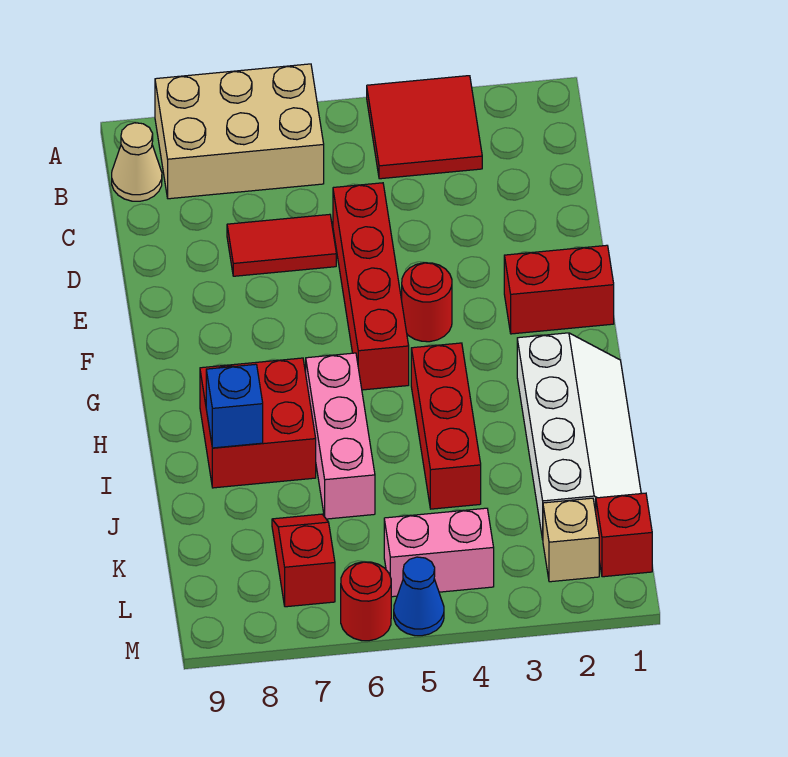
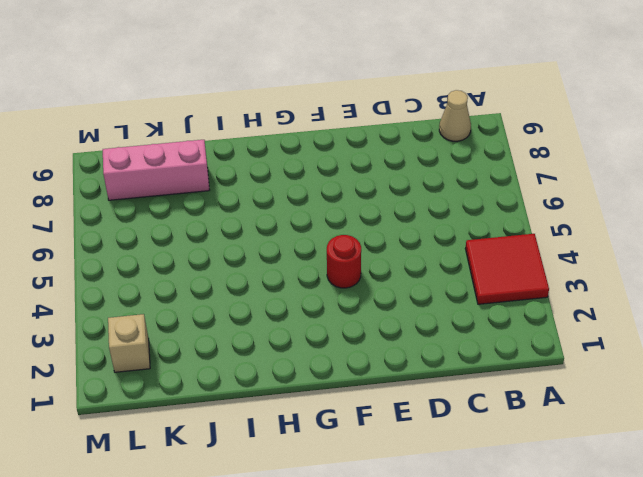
pink 1x3 brick [103,140,209,200] -> pink 1x3 brick moved to [306,353,375,519]
none -> tan 2x3 brick [155,64,324,199]
none -> red 1x4 brick [333,183,409,390]
none -> red 1x2 tile [227,214,336,276]

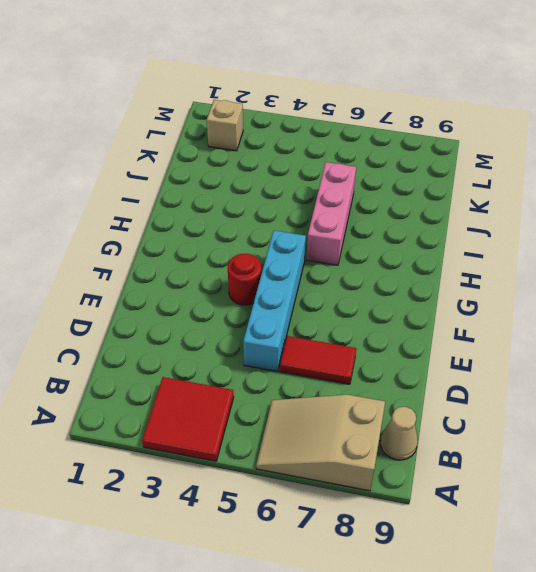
tan 2x3 slope [256,395,385,491] -> tan 2x3 brick [155,64,324,199]
cyan 1x4 brick [243,230,306,372] -> red 1x4 brick [333,183,409,390]
none -> red 1x2 brick [504,245,614,334]
none -> white 2x4 slope [517,333,641,539]
none -> red 1x3 brick [411,343,481,509]

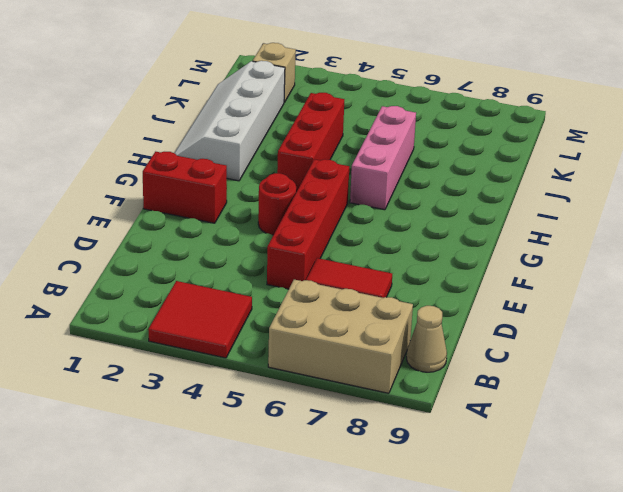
none -> red 2x2 brick [200,358,316,488]
none -> red 1x2 slope [272,514,335,607]
none -> red 1x1 brick [596,493,652,577]

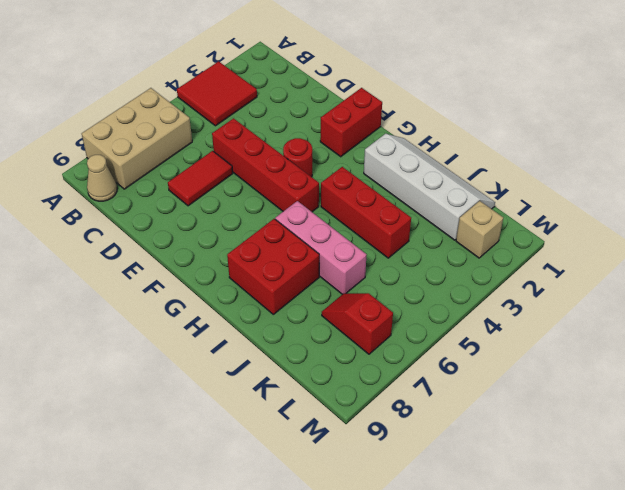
none -> red 1x1 brick [596,493,652,577]
none -> pink 1x2 brick [384,508,494,597]
none -> blue 1x1 cone [394,557,444,636]

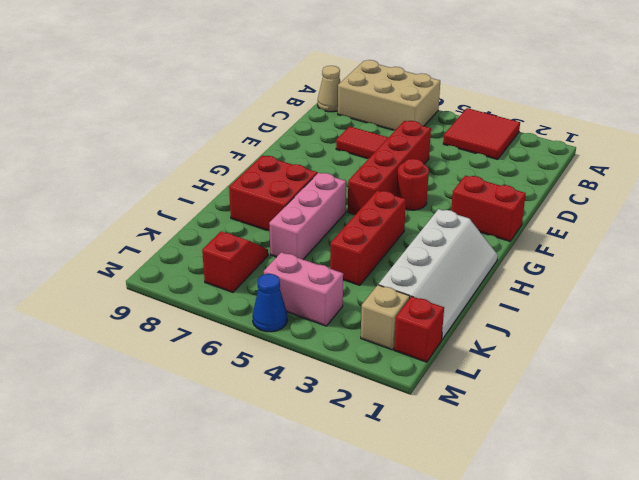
none -> red 1x1 round brick [341,562,391,641]
none -> blue 1x1 brick [206,364,263,448]

